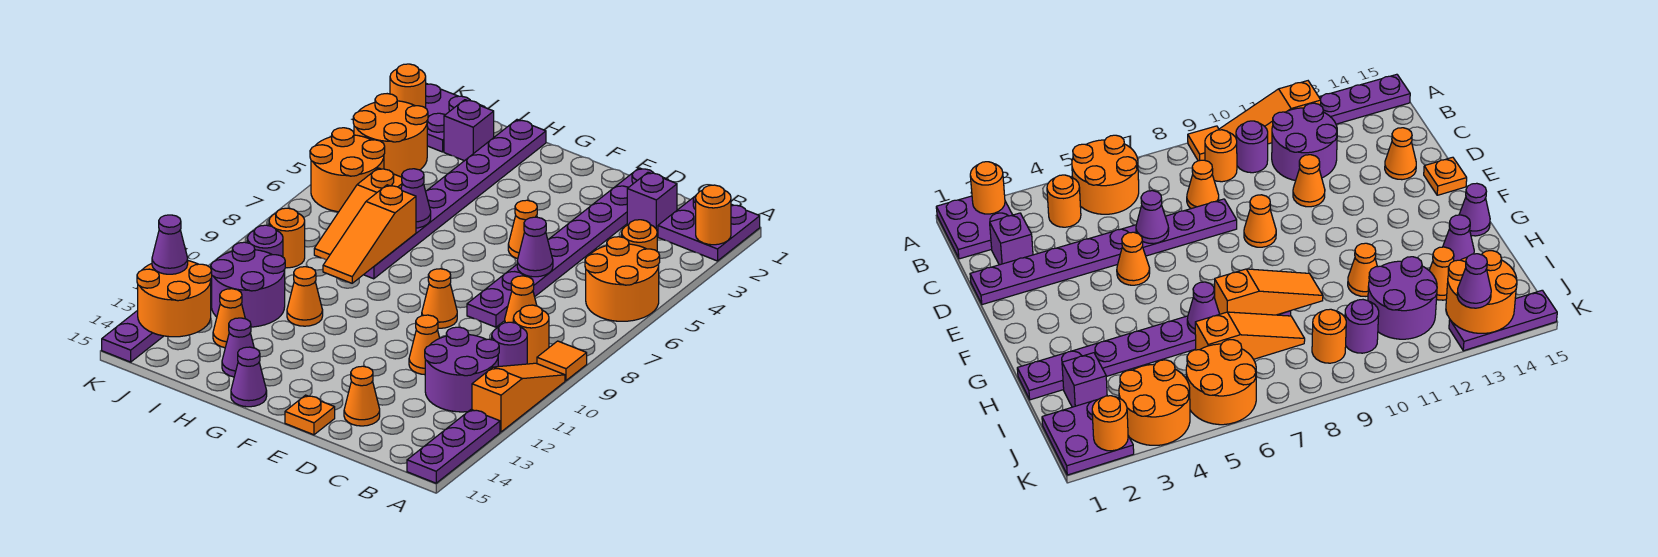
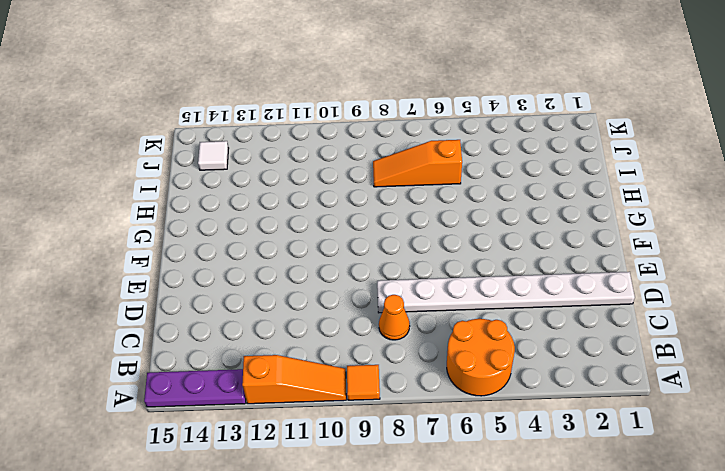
white 1x8 plate [377,272,635,313] -> purple 1x8 plate [467,168,668,327]
white 1x1 tile [198,141,229,170] -> none
none -> purple 2x2 plate [658,196,760,261]
none -> orange 1x1 round brick [622,220,657,251]
none -> orange 1x1 round brick [513,305,549,364]
none -> purple 1x1 round brick [492,322,527,367]

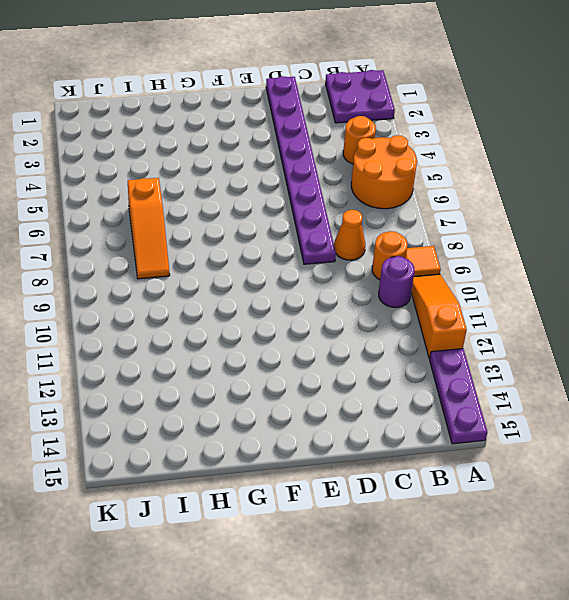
none -> purple 2x2 round brick [425,327,499,412]
none -> purple 1x1 brick [627,172,677,236]
none -> orange 1x1 cone [409,315,440,375]
none -> orange 1x1 cone [344,366,380,426]

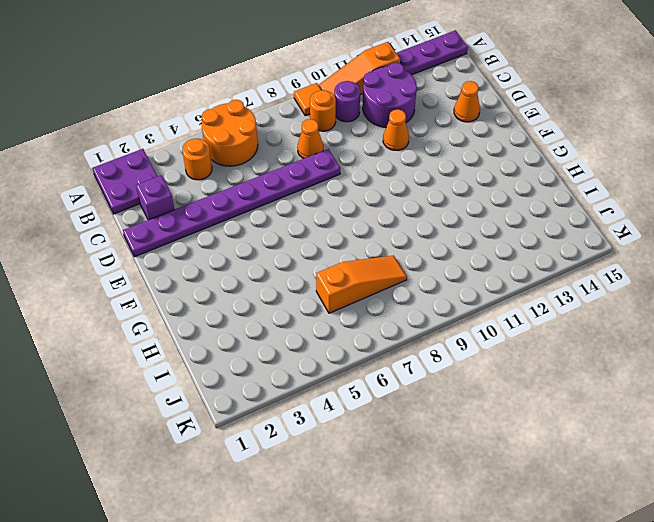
none -> orange 1x1 cone [508,200,537,259]
none -> orange 1x1 cone [422,269,457,328]
none -> orange 1x1 plate [285,395,335,435]
none -> purple 1x1 cone [231,347,267,407]

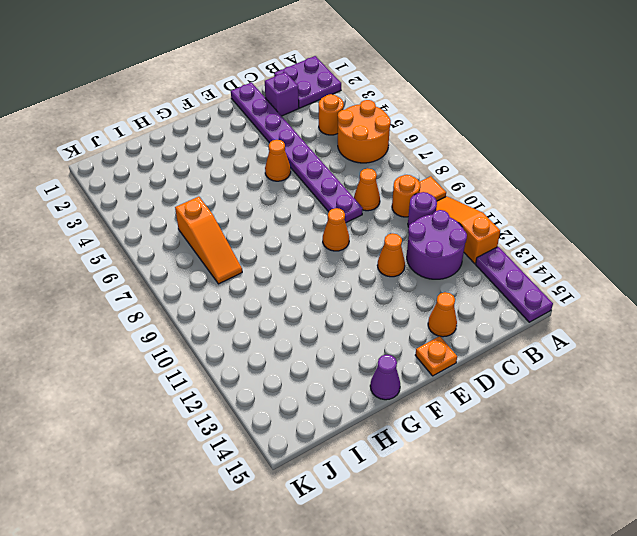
none -> purple 1x8 plate [364,120,546,279]
none -> orange 1x1 cone [287,267,323,326]
none -> purple 1x1 cone [222,318,254,377]
none -> purple 1x1 brick [444,100,494,161]

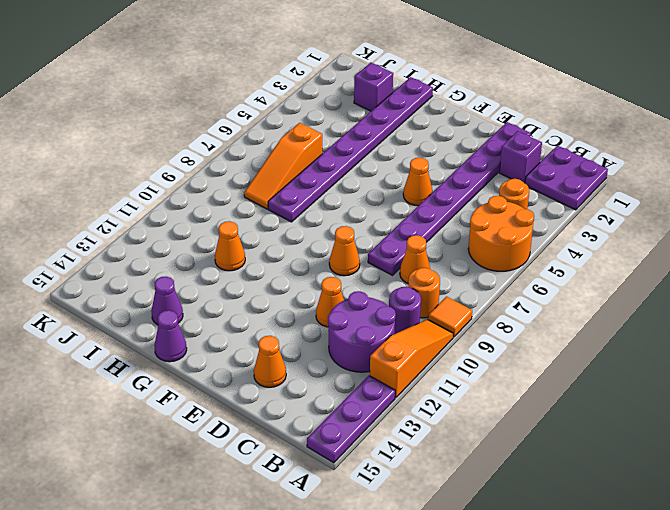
none -> orange 1x1 plate [285,395,335,435]
none -> purple 2x2 round brick [211,242,285,327]
none -> orange 1x1 cone [213,289,245,348]
none -> purple 2x2 plate [426,84,484,152]

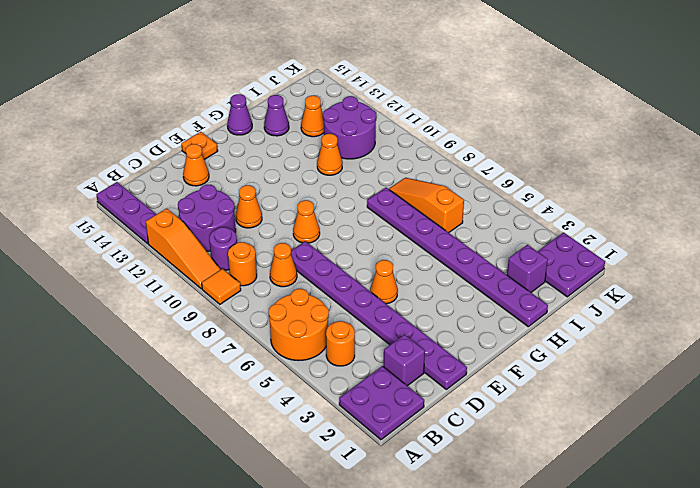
none -> orange 2x2 round brick [353,94,428,177]
none -> orange 2x2 round brick [310,128,385,212]
none -> orange 1x1 round brick [269,208,305,268]
none -> purple 1x1 round brick [247,225,283,257]

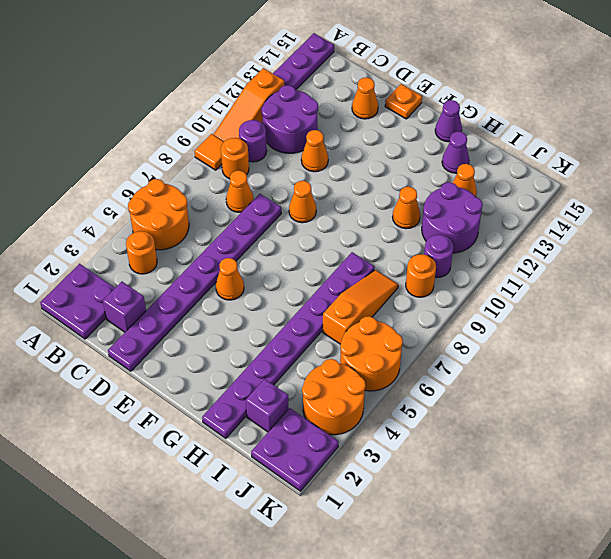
none -> purple 1x3 plate [102,310,163,362]
none -> orange 1x1 round brick [696,185,731,245]
none -> purple 1x1 cone [517,217,553,277]
none -> purple 1x1 cone [401,169,431,228]

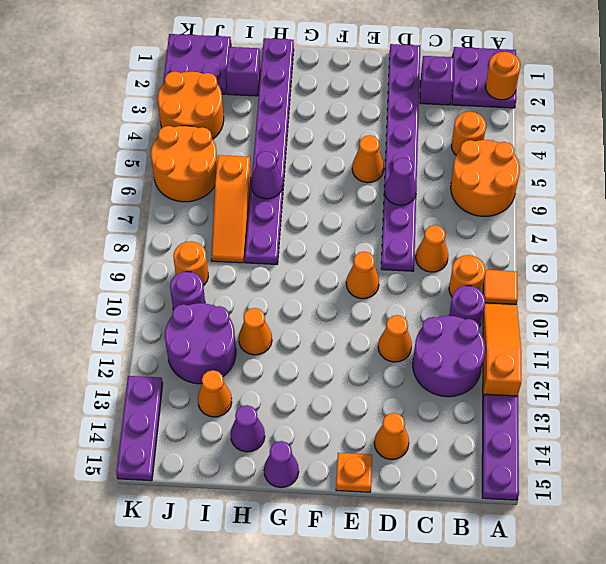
none -> orange 1x3 slope [323,185,416,283]
none -> orange 2x2 round brick [137,261,212,337]
none -> orange 1x1 round brick [390,64,426,108]
none -> purple 1x1 cone [152,215,188,274]

